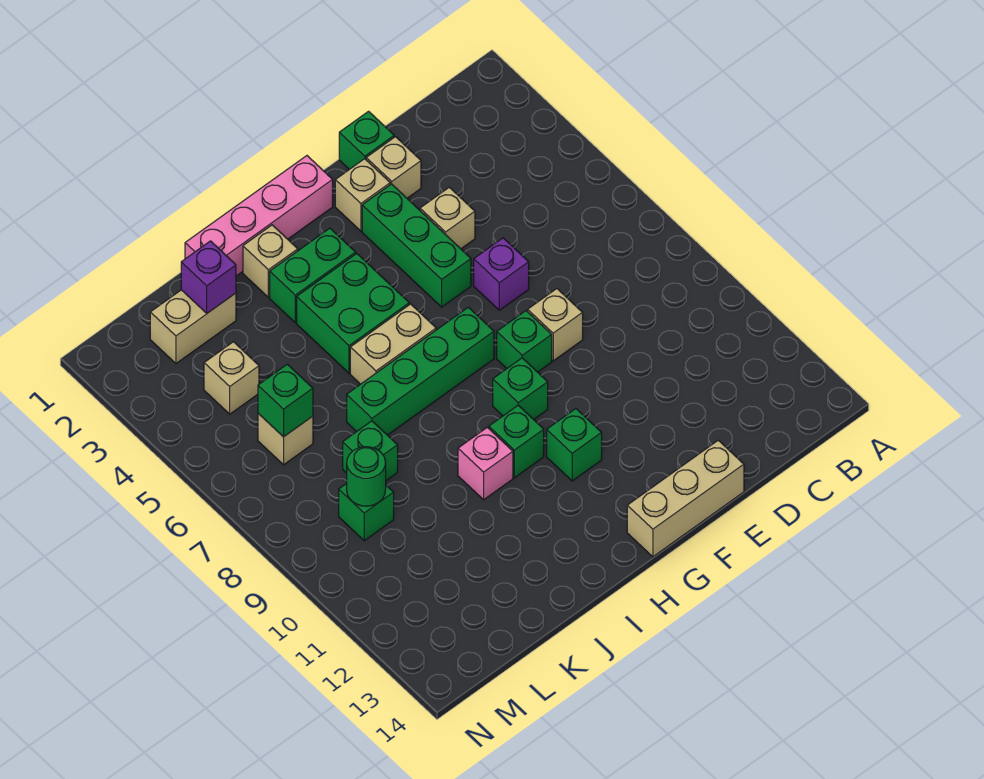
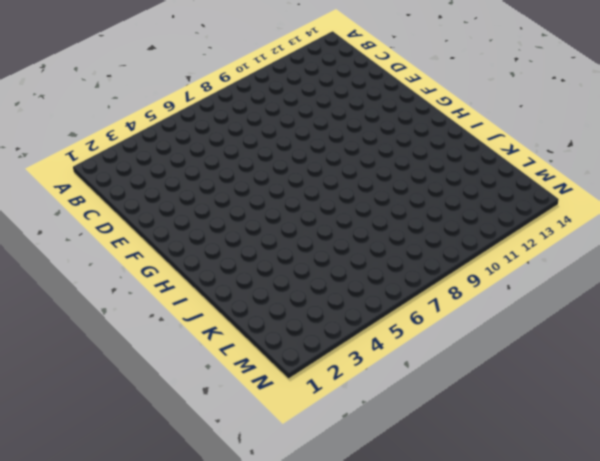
none -> green 1x1 brick [339,111,394,169]
none -> tan 1x1 brick [366,137,421,198]
none -> tan 1x1 brick [420,187,475,249]

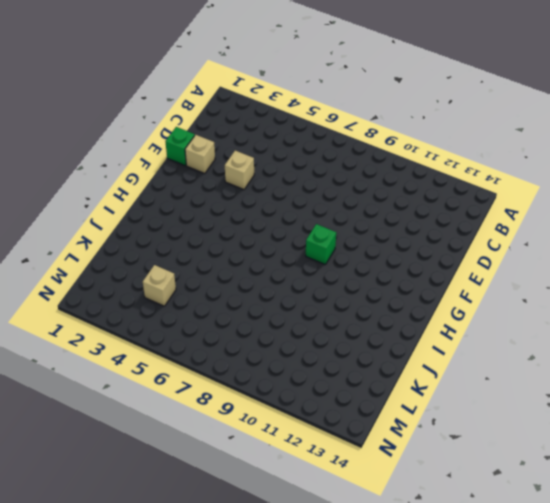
none -> purple 1x1 brick [474,238,529,310]
none -> tan 1x1 brick [528,289,583,361]
none -> tan 1x3 brick [627,440,744,557]

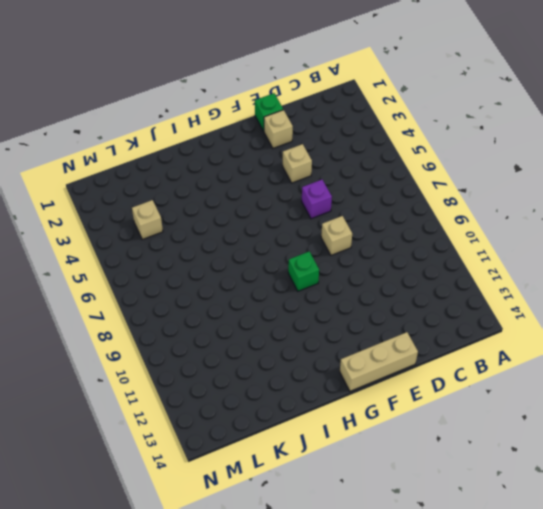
none -> tan 1x1 brick [335,159,390,231]
none -> green 1x3 brick [362,184,471,307]
none -> green 1x1 brick [497,311,552,372]

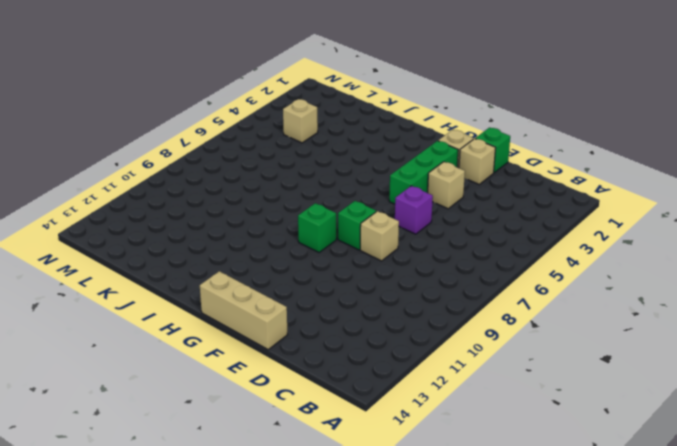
none -> pink 1x4 brick [185,156,333,276]
none -> green 1x4 brick [347,307,494,435]
none -> green 1x1 brick [547,409,602,481]

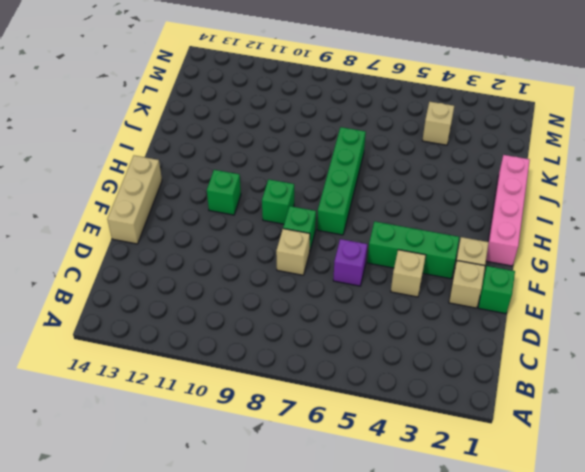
none -> green 1x2 brick [270,228,356,323]
none -> green 2x2 brick [297,254,409,373]
none -> tan 1x2 brick [350,304,436,384]

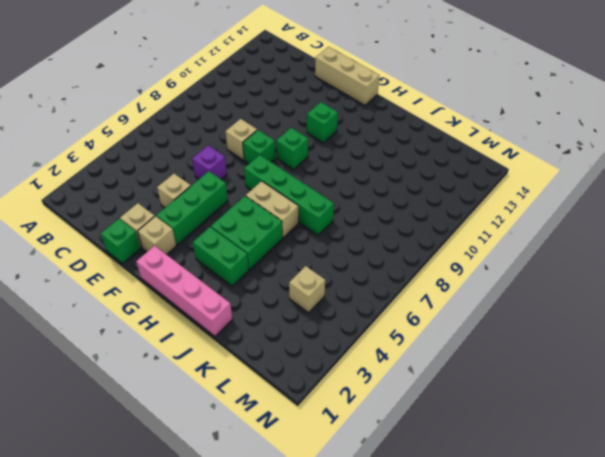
none -> green 1x1 brick [489,405,544,478]
none -> tan 1x1 brick [243,225,298,297]
none -> pink 1x1 brick [458,427,513,500]

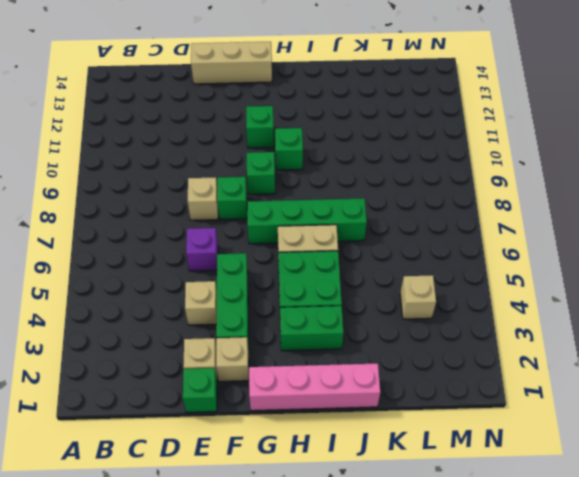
none -> tan 1x1 brick [243,225,298,297]
none -> pink 1x1 brick [458,427,513,500]
none -> tan 1x2 brick [150,290,236,363]

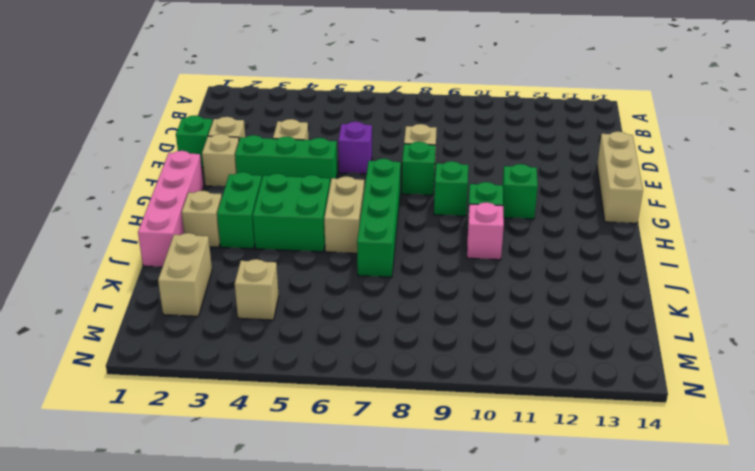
none -> green 1x1 brick [343,421,398,480]
none -> tan 1x1 brick [258,413,313,465]
none -> green 1x1 brick [339,483,394,541]

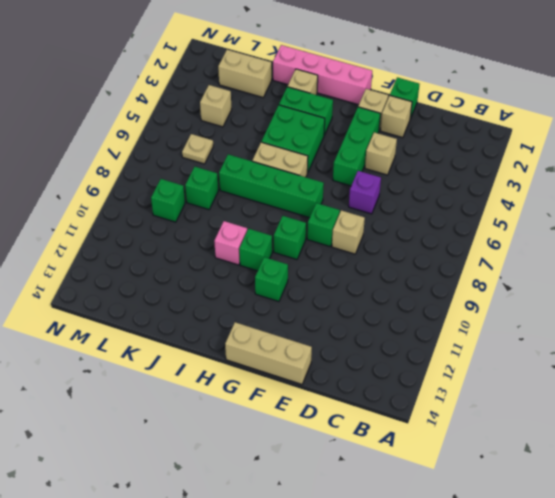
tan 1x1 plate [182,134,213,164] -> tan 1x1 brick [258,413,313,465]
none -> purple 1x1 brick [181,241,236,313]
none -> green 1x1 brick [258,364,313,437]
none -> green 1x1 round brick [347,447,386,506]

